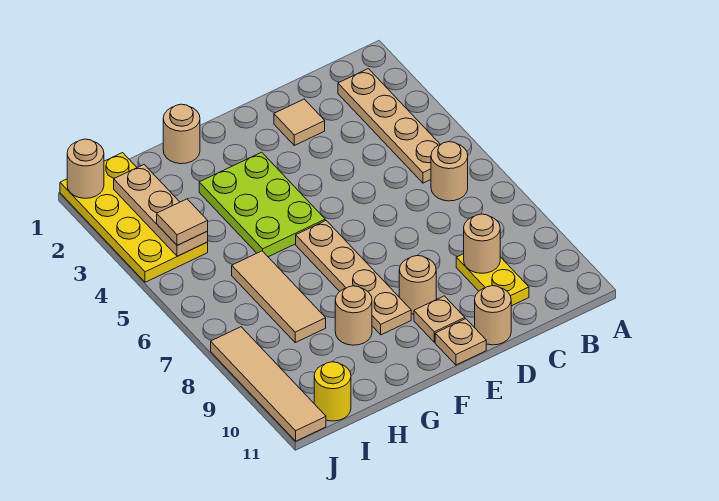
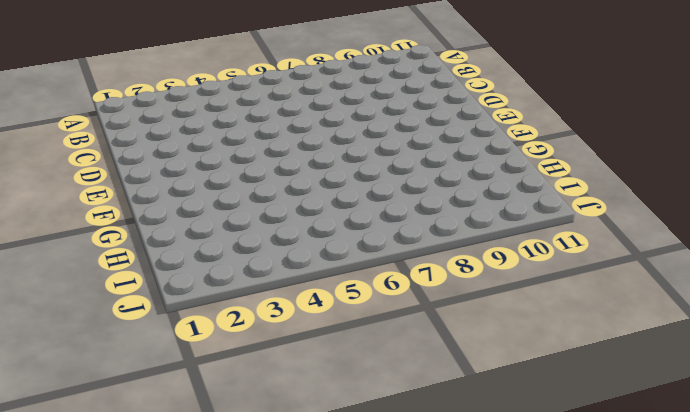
none -> tan 1x4 plate [338,69,440,183]
none -> tan 1x1 round brick [431,142,468,201]
none -> yellow 1x2 plate [456,254,529,306]

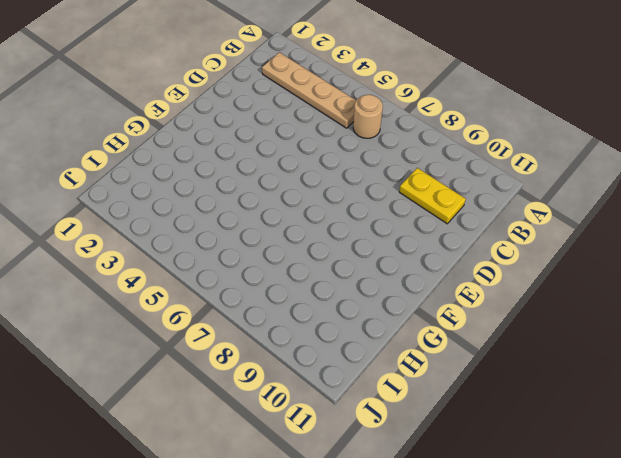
none -> tan 1x1 tile [274,99,325,145]
none -> tan 1x1 round brick [475,286,511,345]
none -> tan 1x1 round brick [399,256,436,314]

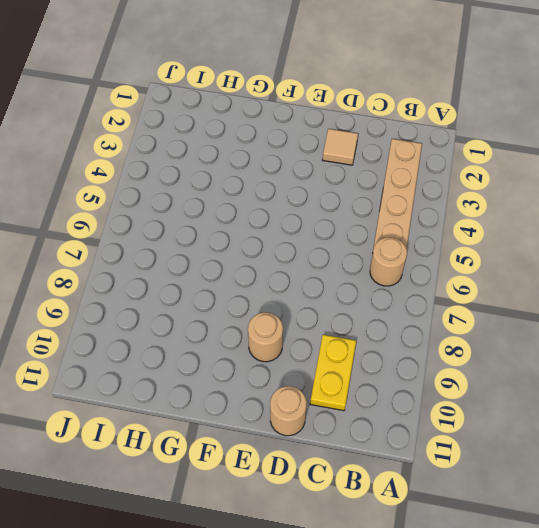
none -> tan 1x1 plate [414,296,465,342]
none -> tan 1x1 plate [435,319,486,365]
none -> lime 2x3 plate [199,152,325,257]

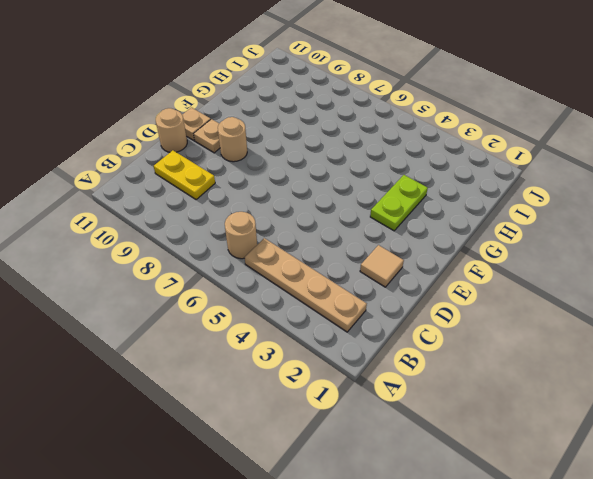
lime 1x2 plate [370,175,428,231] -> lime 2x3 plate [199,152,325,257]
none -> tan 1x4 plate [296,221,411,335]
none -> tan 1x1 round brick [163,104,200,164]
none -> tan 1x1 round brick [335,286,372,345]

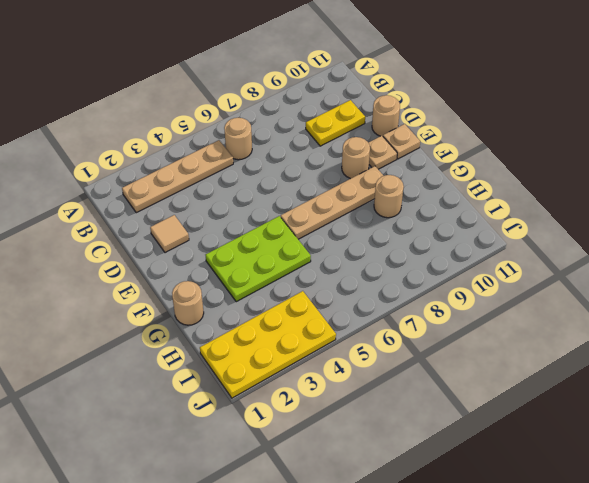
none -> tan 1x3 tile [232,251,326,343]
none -> yellow 1x1 round brick [314,362,351,421]
none -> tan 1x4 tile [211,327,326,441]

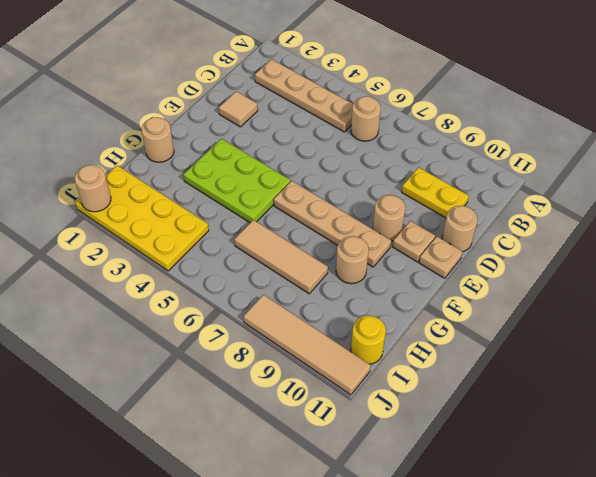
none -> tan 1x1 round brick [464,214,500,273]
none -> tan 1x3 plate [114,165,208,256]
none -> tan 1x1 tile [157,199,208,245]

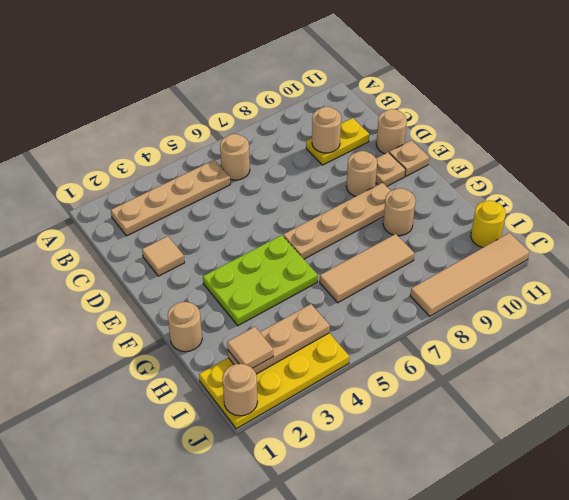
tan 1x1 tile [227,327,273,368] -> tan 1x1 tile moved to [157,199,208,245]

